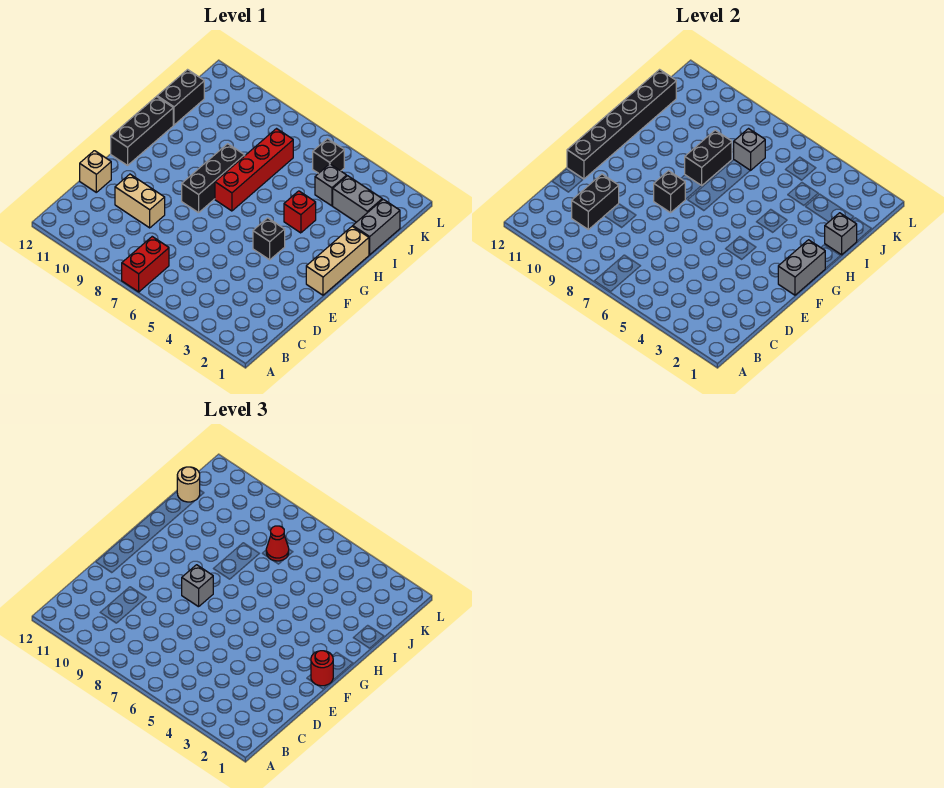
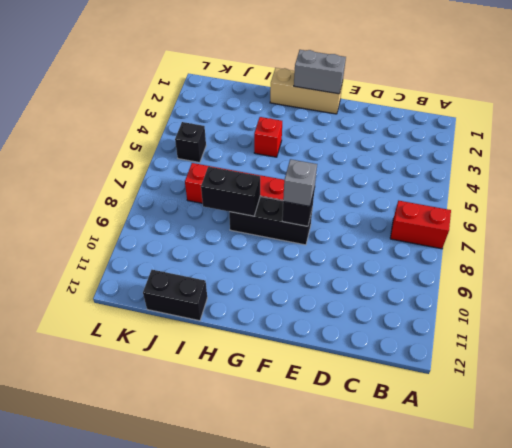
none -> tan 1x2 brick [115,174,165,228]
none -> tan 1x1 brick [80,151,111,192]
none -> black 1x1 brick [253,218,285,260]

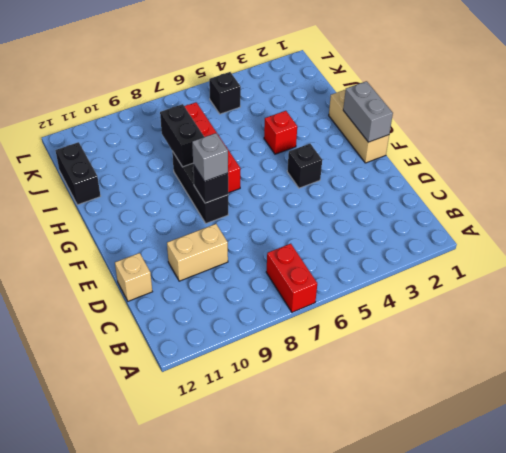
none -> black 1x3 brick [111,97,173,165]
none -> grey 1x2 brick [353,199,400,255]
none -> grey 1x2 brick [333,176,382,222]

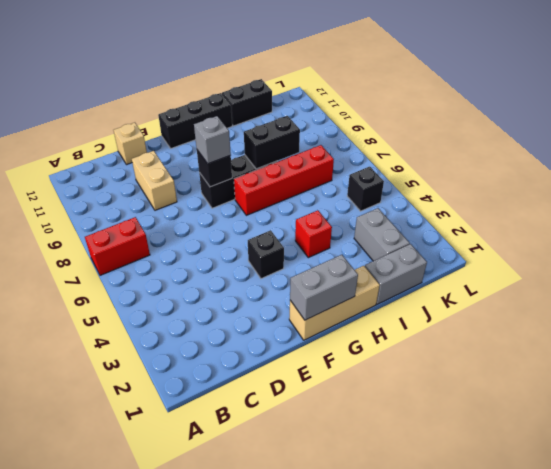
none -> grey 1x1 brick [315,164,347,206]
none -> black 1x2 brick [572,174,619,230]
none -> black 1x6 brick [567,70,676,179]

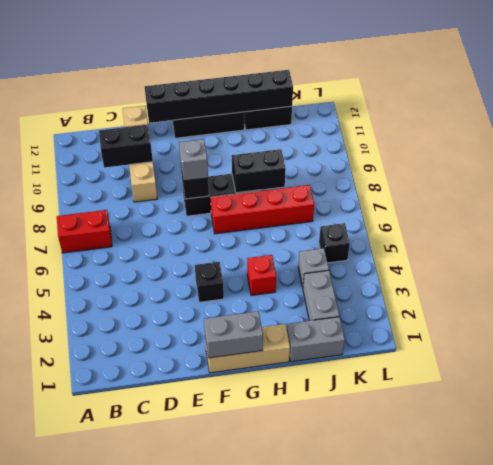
none -> grey 1x1 brick [825,213,857,255]
none -> grey 1x1 brick [734,129,765,170]
none -> red 1x1 round brick [311,651,333,686]

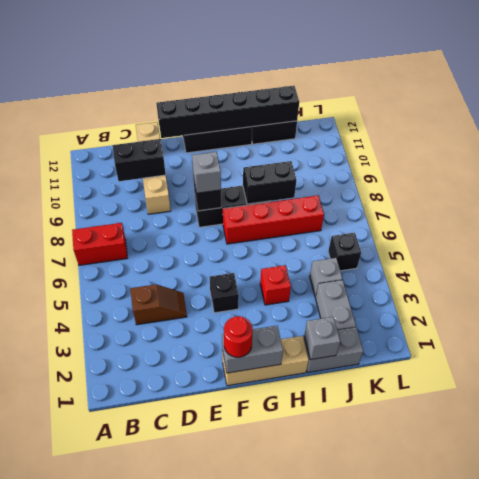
brown 1x2 slope [130,284,187,325] -> none
none -> grey 1x1 brick [734,129,765,170]
none -> red 1x1 cone [266,526,289,561]
none -> tan 1x1 round brick [177,467,200,502]

